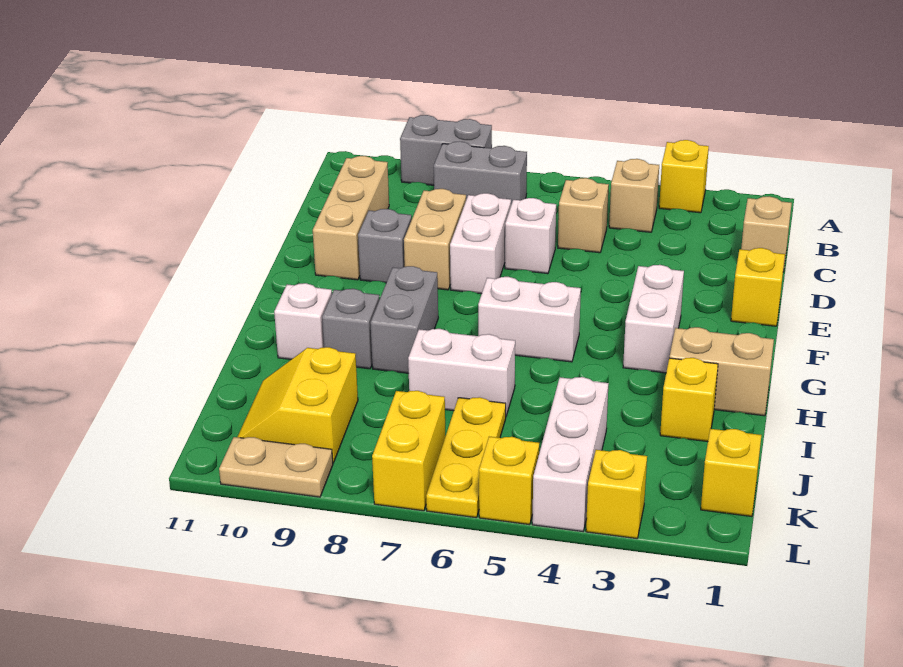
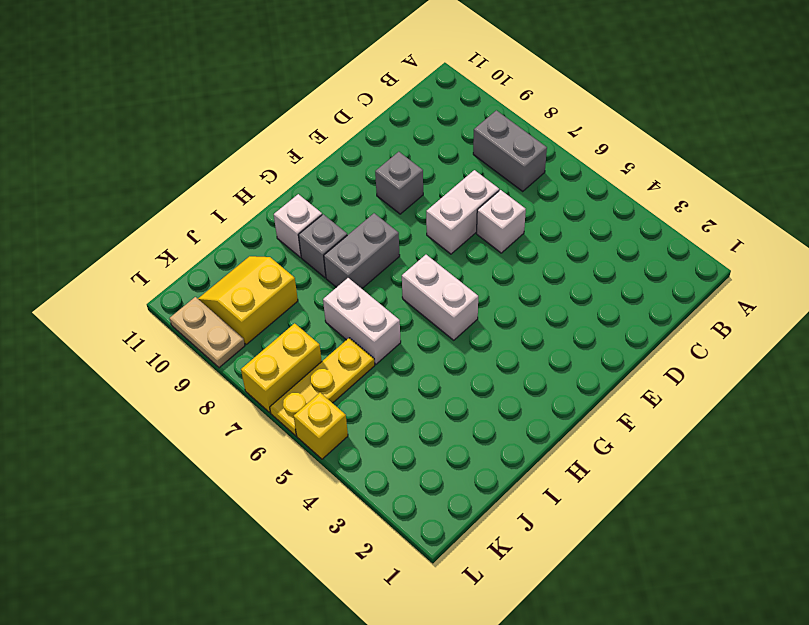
none -> yellow 1x1 brick [659,140,709,213]
none -> grey 1x2 brick [400,115,492,185]
none -> tan 1x1 brick [609,159,659,232]

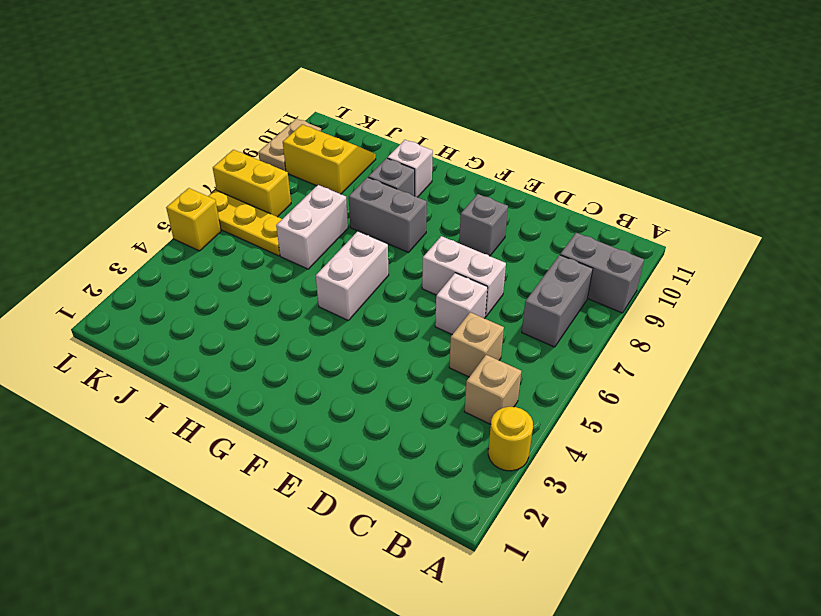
yellow 1x1 round brick [488,407,533,471] -> yellow 1x1 brick [659,140,709,213]
grey 1x2 brick [560,233,644,313] -> grey 1x2 brick turned to [400,115,492,185]
none -> tan 1x1 brick [741,196,792,272]
none -> tan 1x3 brick [313,156,389,280]
none -> tan 1x2 brick [404,189,466,290]

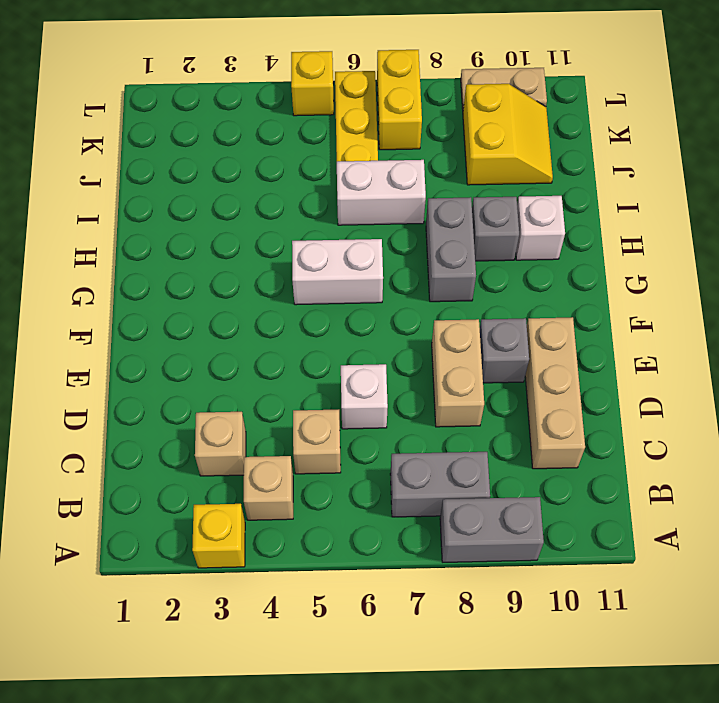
tan 1x1 brick [195,412,246,476] -> tan 1x1 brick moved to [741,196,792,272]
none -> white 1x2 brick [450,193,511,294]
none -> yellow 1x1 brick [731,248,785,326]
none -> white 1x2 brick [623,265,684,373]

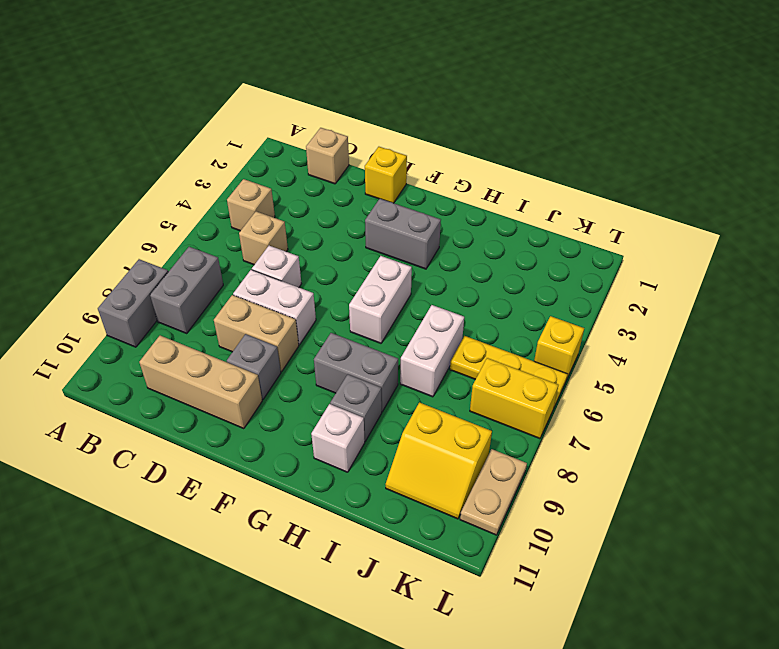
grey 1x2 brick [365,199,441,269] -> white 1x2 brick [623,265,684,373]
none -> yellow 1x1 brick [659,140,709,213]
none -> tan 1x2 brick [669,327,774,416]
none -> yellow 1x1 brick [660,358,718,442]

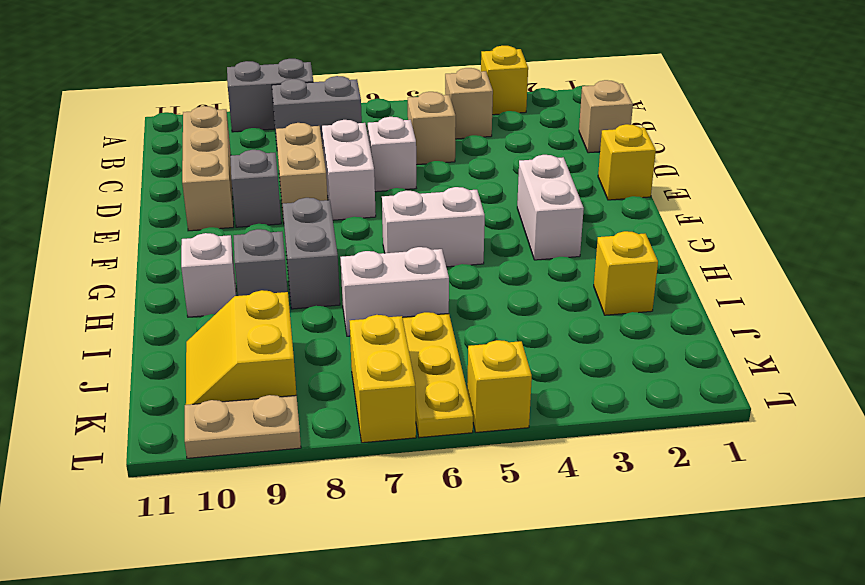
none -> tan 1x2 brick [669,327,774,416]
none -> white 1x3 brick [532,377,609,532]
none -> yellow 1x1 brick [701,429,761,516]

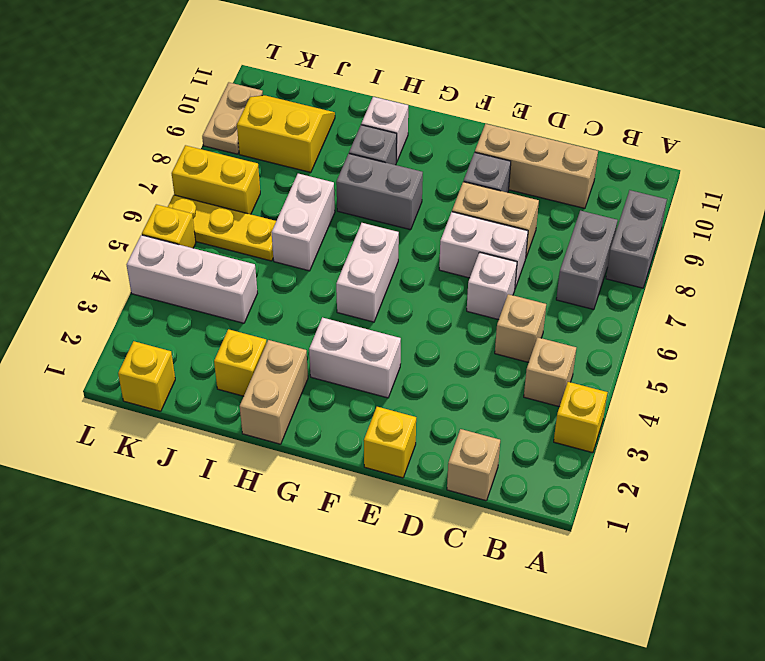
none -> yellow 1x1 brick [586,450,647,539]

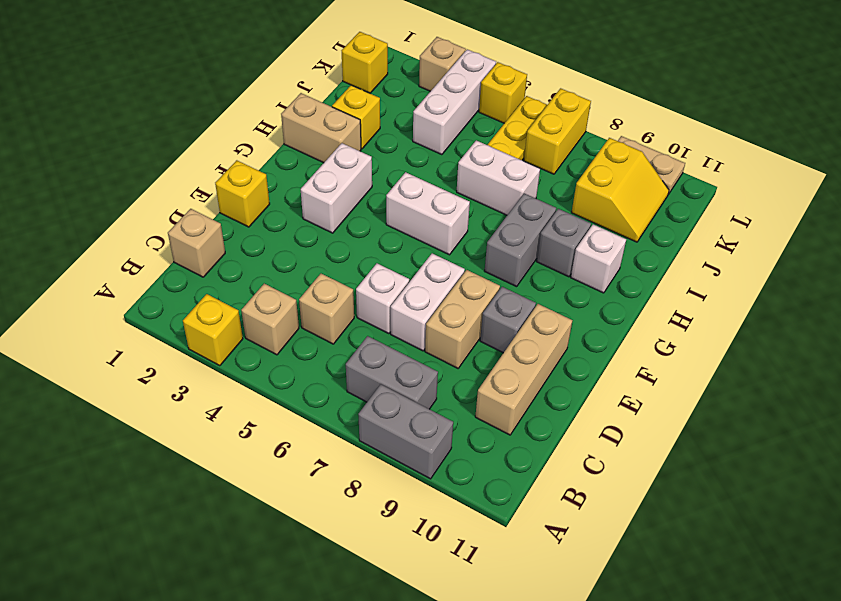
tan 1x1 brick [419,37,466,91] -> yellow 1x1 brick [586,450,647,539]

